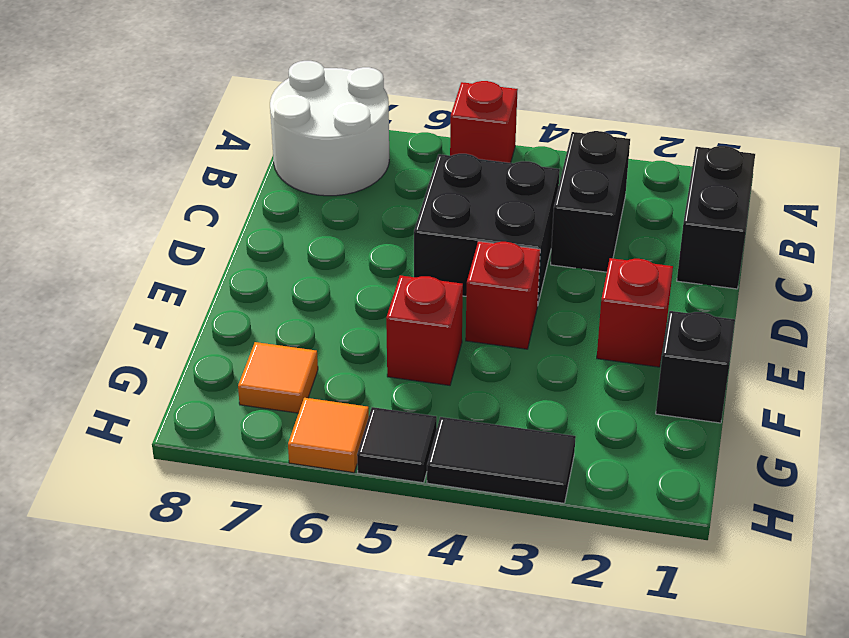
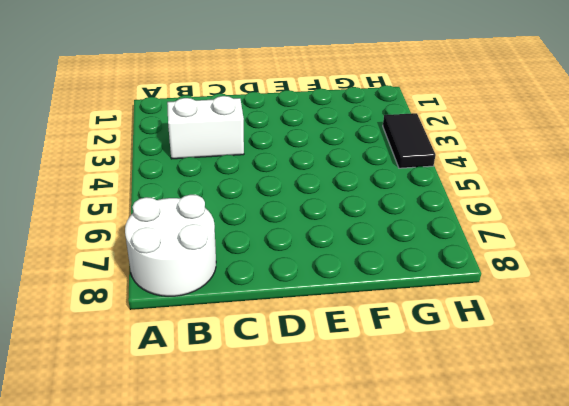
white 1x2 brick [167,96,244,159] -> black 1x2 brick [551,131,630,272]
none -> red 1x1 brick [450,81,518,163]
none -> black 1x2 brick [677,146,755,289]
none -> black 2x2 brick [414,154,560,306]

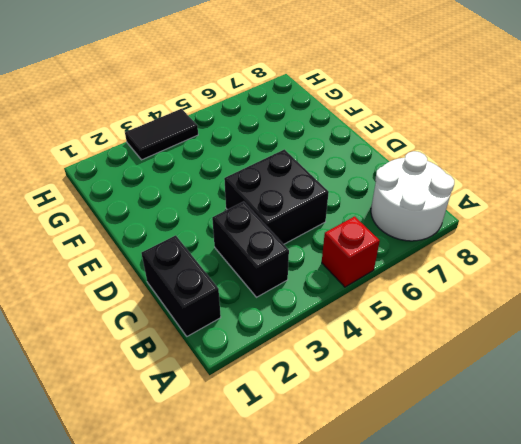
none -> red 1x1 brick [597,258,673,367]
none -> red 1x1 brick [466,241,540,349]
none -> black 1x1 brick [656,311,735,423]

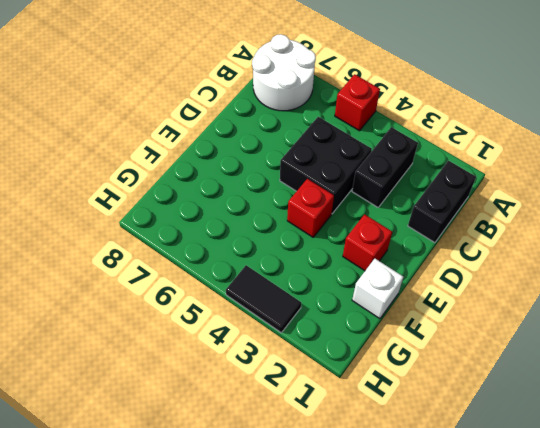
white 1x1 brick [352,259,403,319] -> black 1x1 brick [656,311,735,423]
none -> red 1x1 brick [386,275,463,385]
none -> orange 1x1 tile [238,342,318,413]
none -> black 1x1 tile [357,407,437,483]

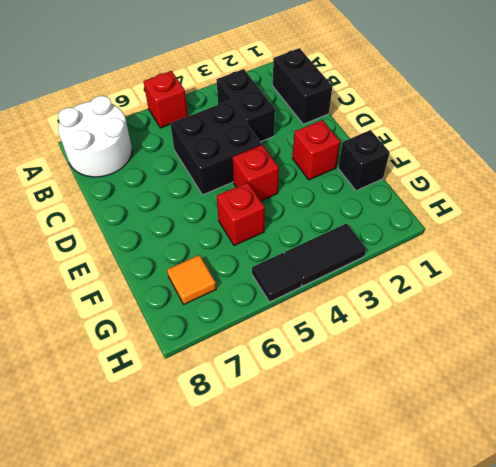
none -> orange 1x1 tile [288,398,369,473]

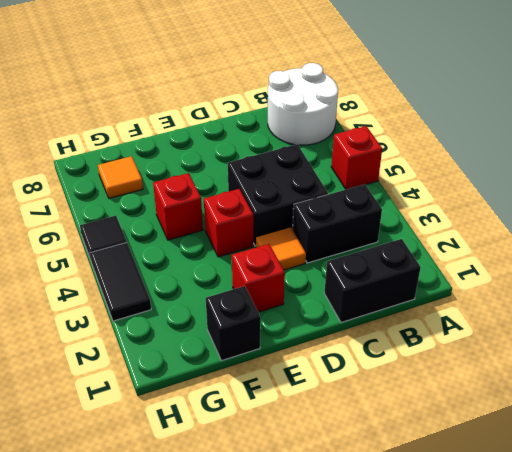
orange 1x1 tile [256,227,306,270] -> orange 1x1 tile moved to [288,398,369,473]

